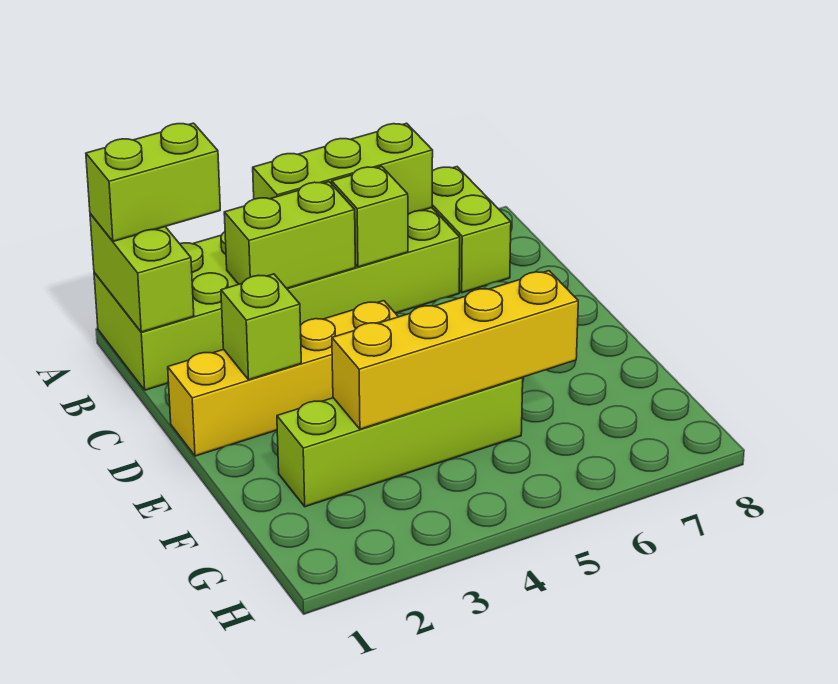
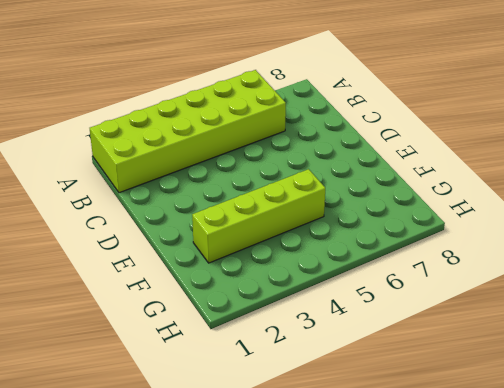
none -> lime 1x2 brick [432,167,511,293]
none -> yellow 1x4 brick [168,301,398,456]

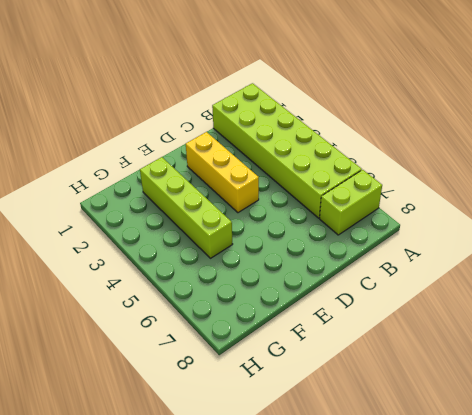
yellow 1x3 brick [186,132,259,213] -> yellow 1x4 brick [168,301,398,456]
none -> lime 1x2 brick [90,214,194,332]
none -> lime 1x3 brick [253,123,433,214]

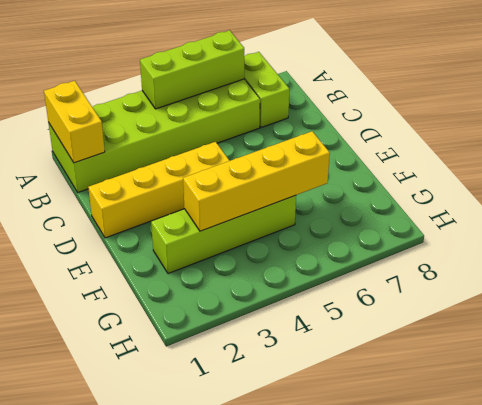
yellow 1x2 brick [44,81,105,163] -> lime 1x2 brick [90,214,194,332]
none -> lime 1x2 brick [224,182,355,288]
none -> lime 1x1 brick [332,166,408,267]

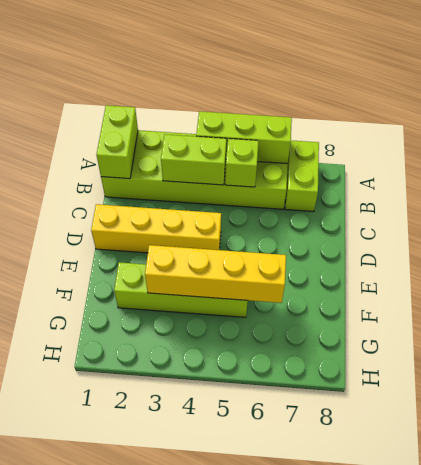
none -> lime 1x1 brick [221,274,301,380]
none -> lime 1x2 brick [86,123,220,241]

